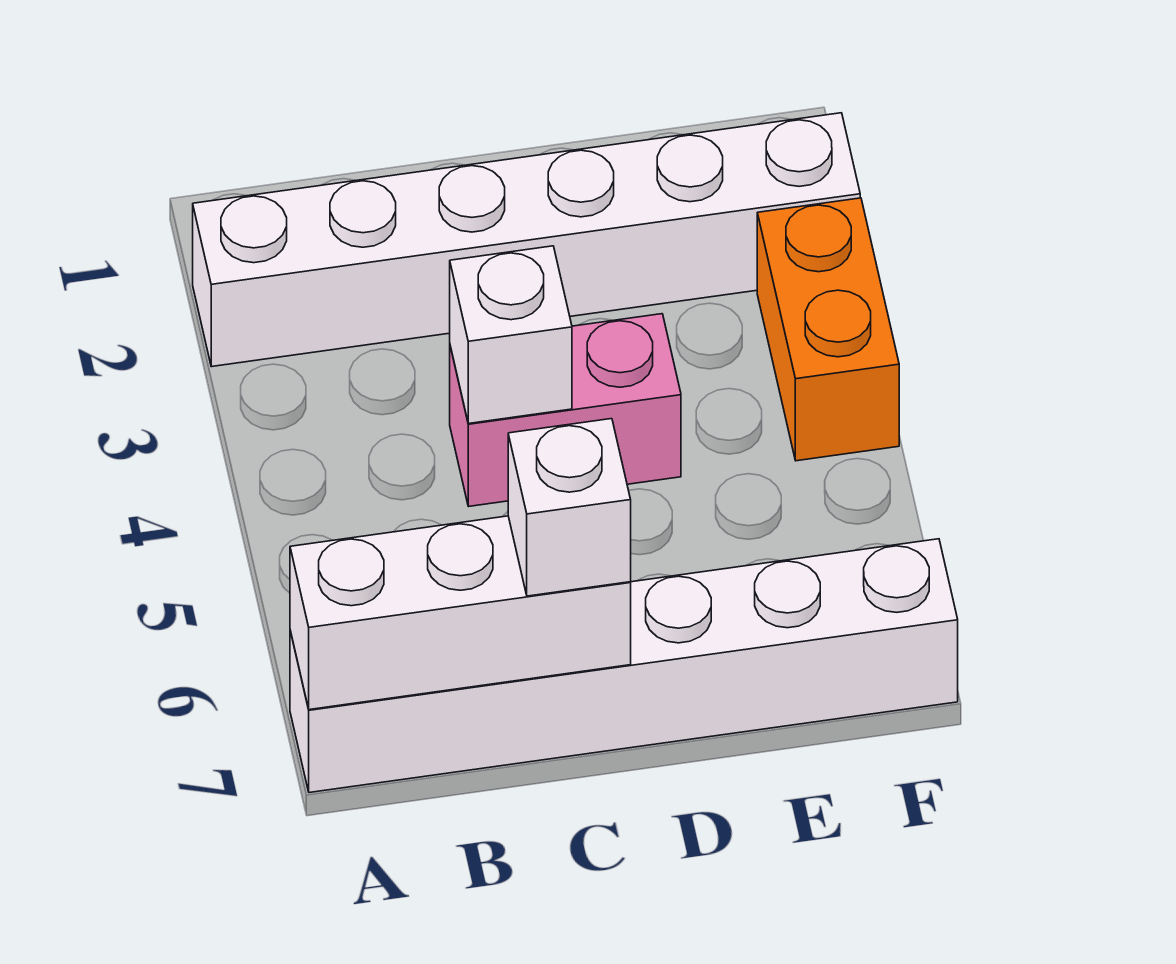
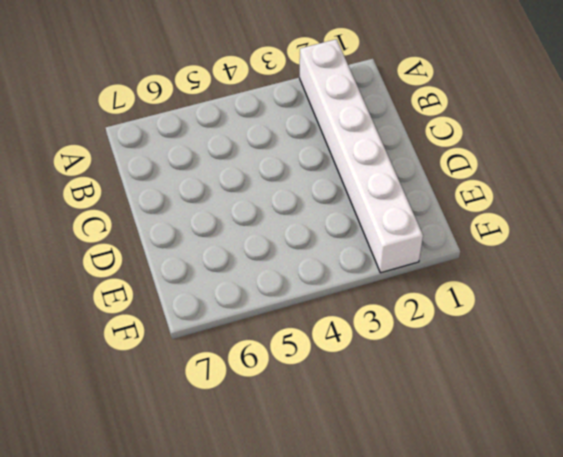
none -> white 1x6 brick [290,539,958,793]
none -> pink 1x2 brick [450,314,681,506]

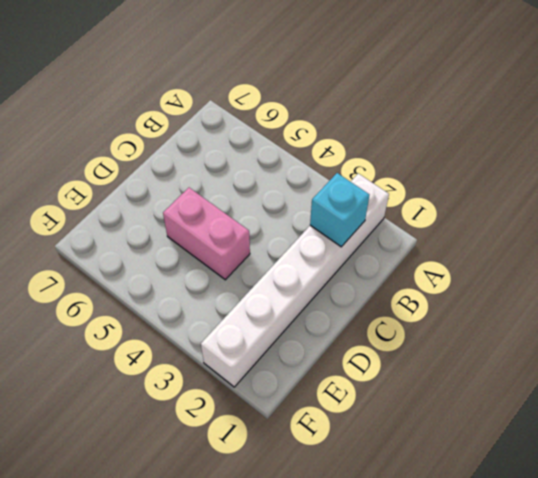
cyan 1x1 brick [310,173,369,247] -> none
pink 1x2 brick [163,188,250,280] -> pink 1x2 brick turned to [450,314,681,506]
none -> white 1x6 brick [290,539,958,793]
none -> orange 1x2 brick [757,198,899,461]

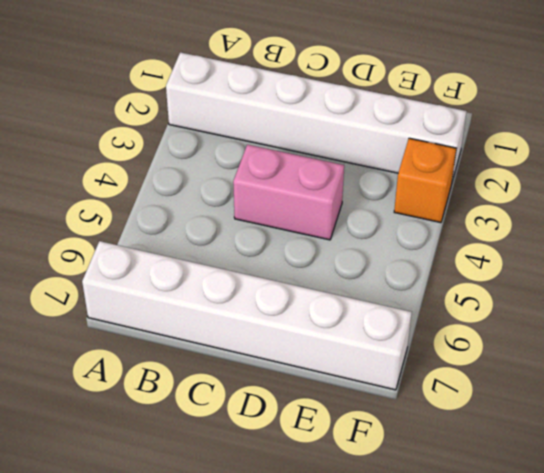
orange 1x1 brick [394,138,457,223] -> orange 1x2 brick [757,198,899,461]
none -> white 1x3 brick [290,516,631,710]
none -> white 1x1 brick [450,246,572,423]

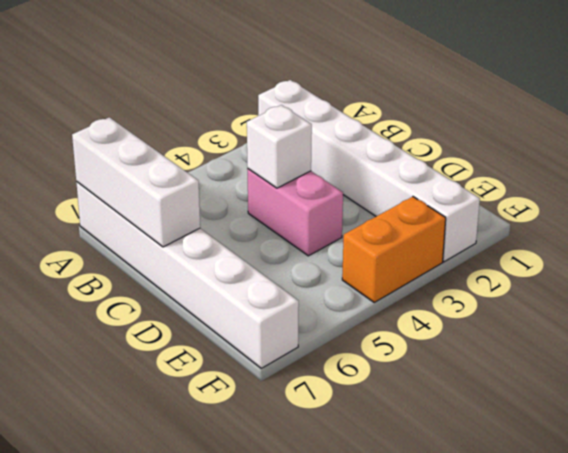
none -> white 1x1 brick [508,419,631,596]

